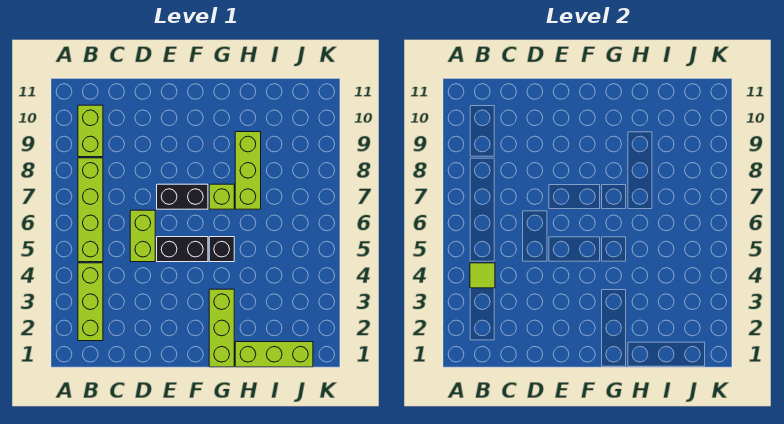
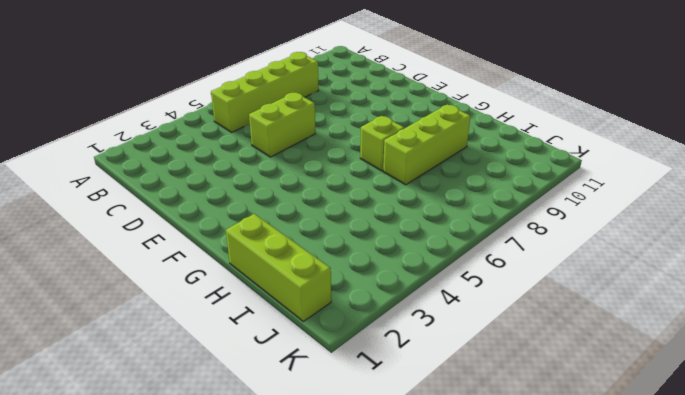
none -> lime 1x3 brick [78,263,103,341]
none -> lime 1x2 brick [78,105,103,157]
none -> black 1x2 brick [157,237,208,262]

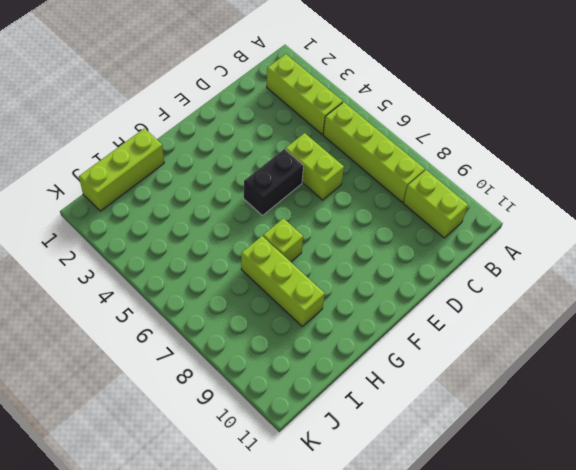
none -> black 1x2 brick [157,184,208,209]
none -> lime 1x3 brick [209,289,234,367]
none -> black 1x1 brick [209,237,234,262]

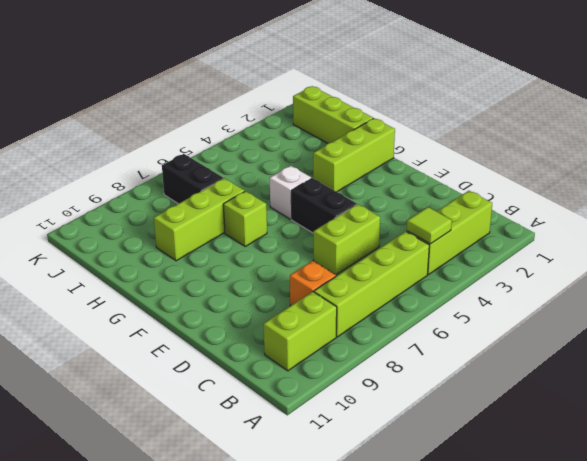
orange 1x1 brick [290,261,336,306] -> none
white 1x1 brick [270,166,311,219] -> black 1x1 brick [209,237,234,262]
black 1x2 brick [162,154,224,204] -> black 1x2 brick moved to [157,184,208,209]

